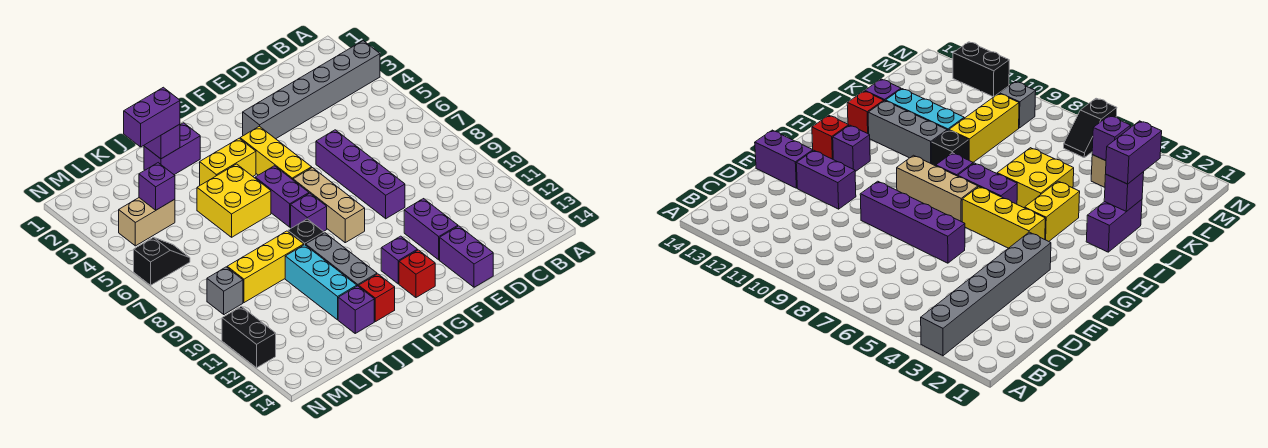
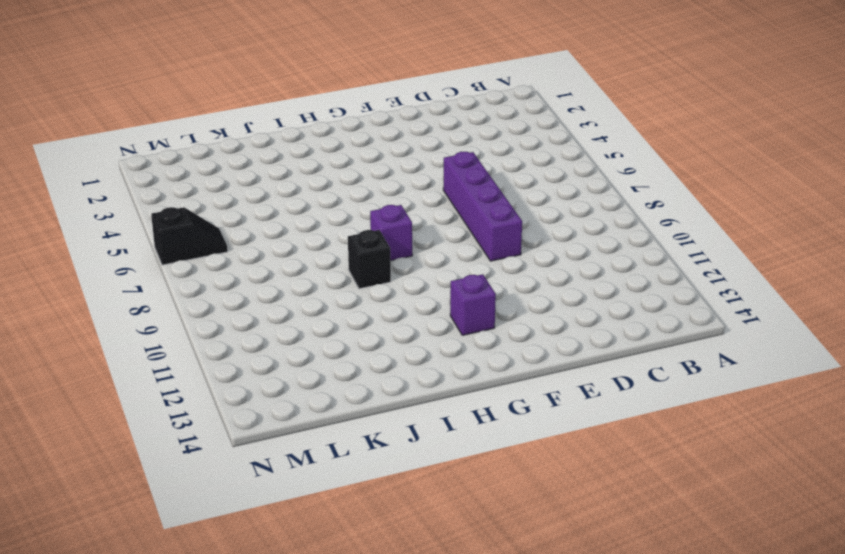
none -> grey 1x6 brick [243,41,380,139]
none -> purple 1x2 brick [404,199,458,260]
none -> purple 1x2 brick [440,226,493,287]

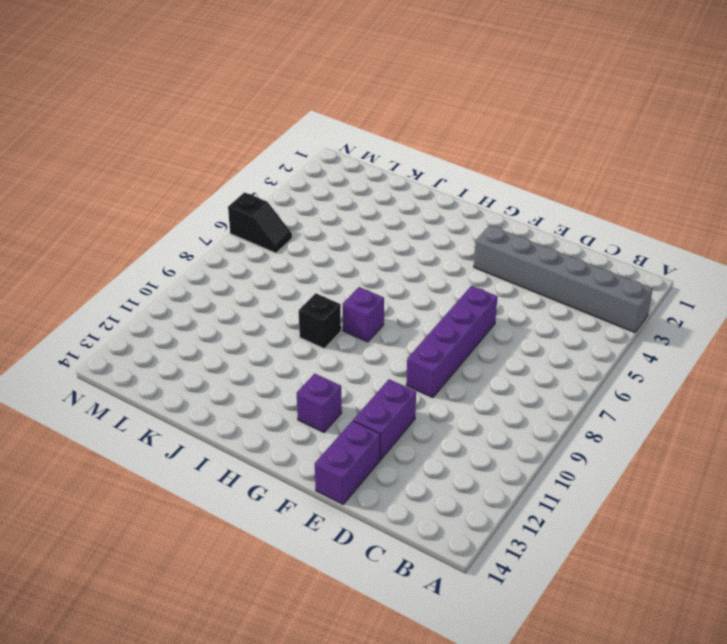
none -> yellow 1x3 brick [240,126,312,180]
none -> tan 1x3 brick [293,168,365,243]
none -> red 1x1 brick [399,250,435,297]

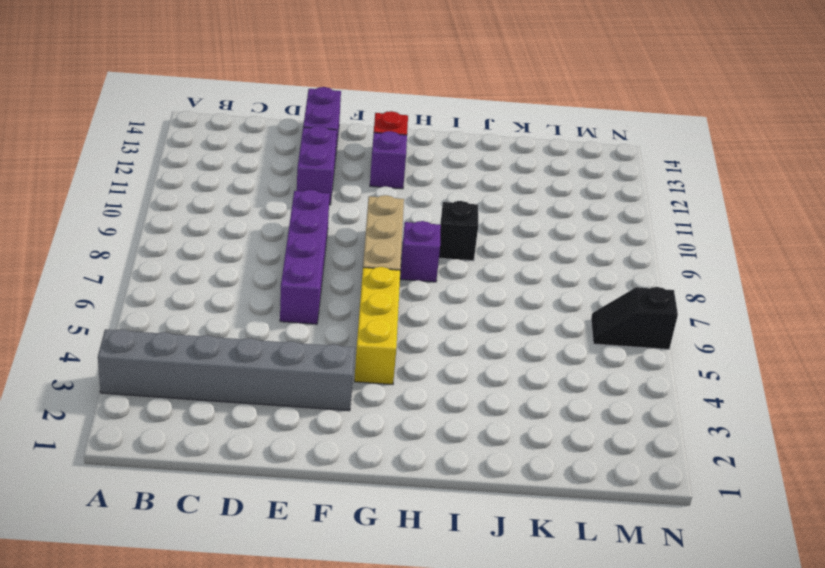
none -> yellow 1x2 brick [200,138,256,185]
none -> purple 1x2 brick [255,166,309,227]
none -> purple 1x2 brick [144,123,200,175]

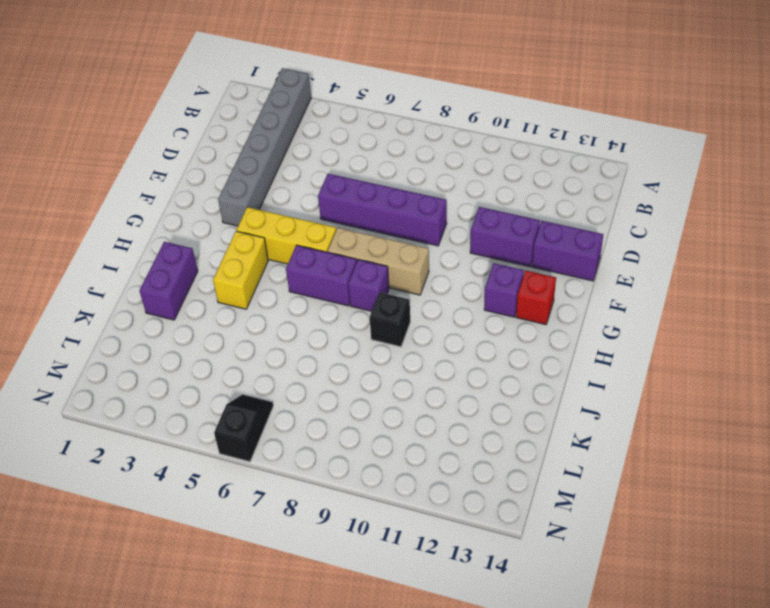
none -> yellow 2x2 brick [197,164,271,237]
none -> grey 1x3 brick [306,233,377,286]
none -> red 1x1 brick [359,274,395,322]

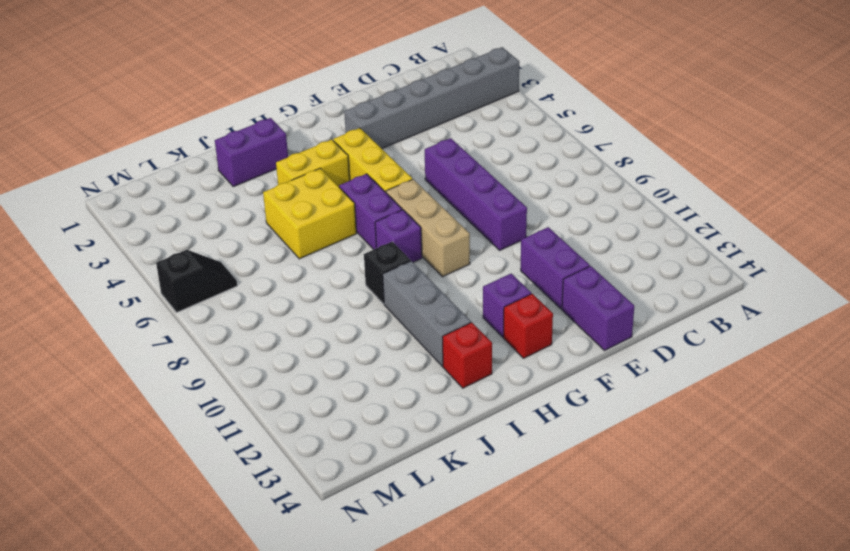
none -> yellow 1x3 brick [227,231,304,303]
none -> cyan 1x3 brick [285,245,357,320]
none -> purple 1x1 brick [338,286,374,333]

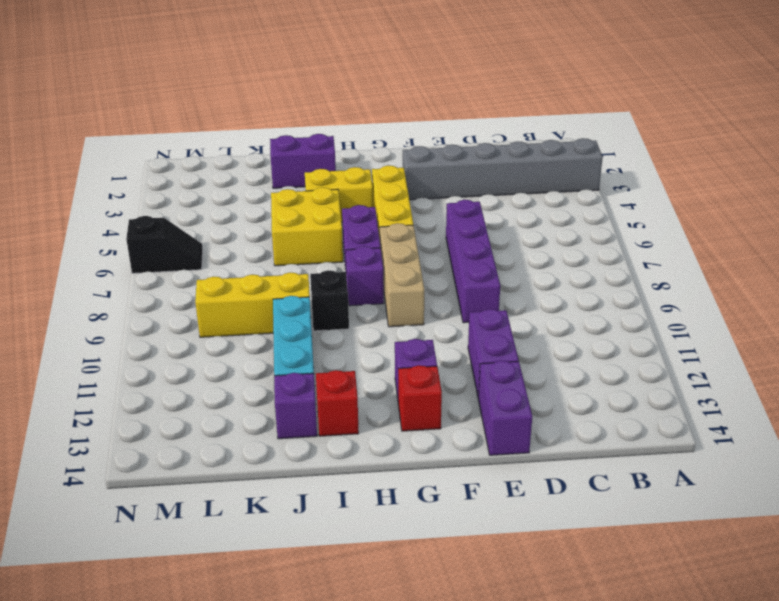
none -> grey 1x3 brick [306,233,377,286]
none -> tan 1x2 brick [119,198,175,246]
none -> grey 1x1 brick [207,267,243,314]

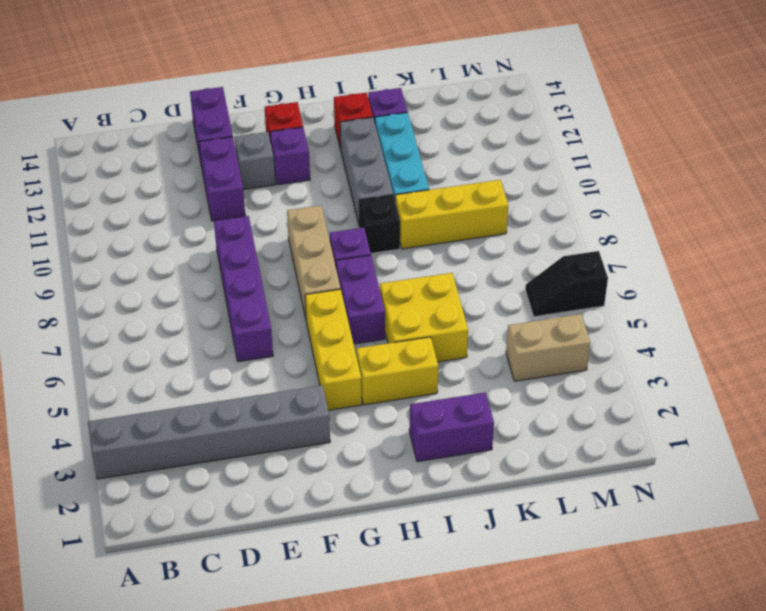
grey 1x1 brick [235,132,275,190] -> grey 1x1 brick moved to [207,267,243,314]
none -> black 1x2 brick [222,306,276,368]
none -> purple 1x1 brick [144,124,180,159]
none -> purple 1x1 brick [139,163,175,210]

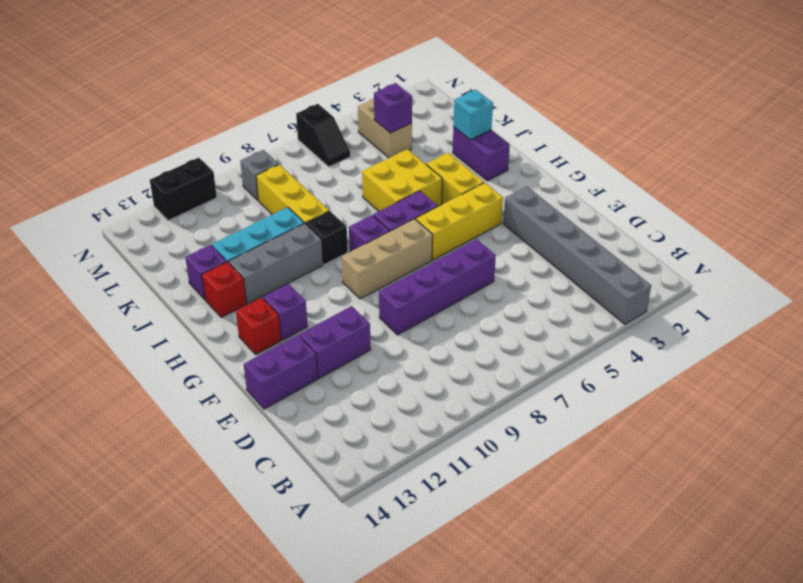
cyan 1x1 brick [453,90,493,140] -> purple 1x1 brick [144,124,180,159]
none -> purple 1x2 brick [124,87,180,147]

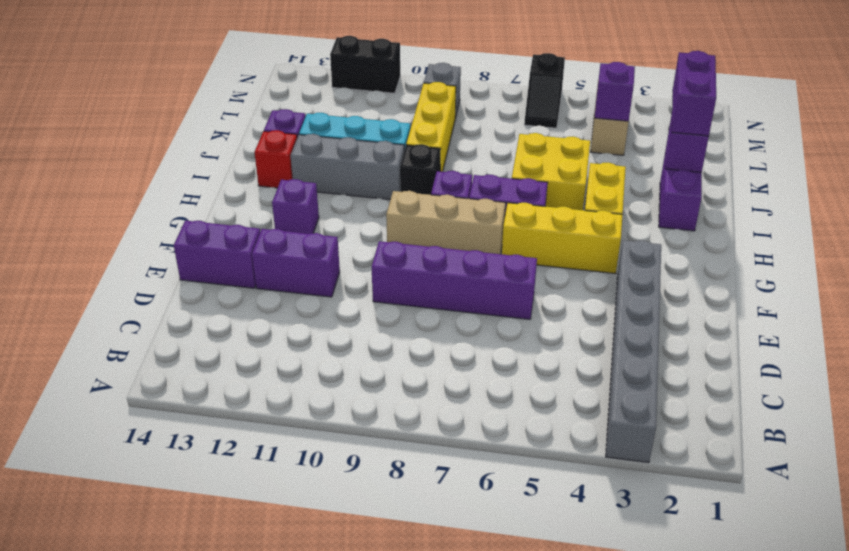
none -> red 1x1 brick [399,250,435,297]

